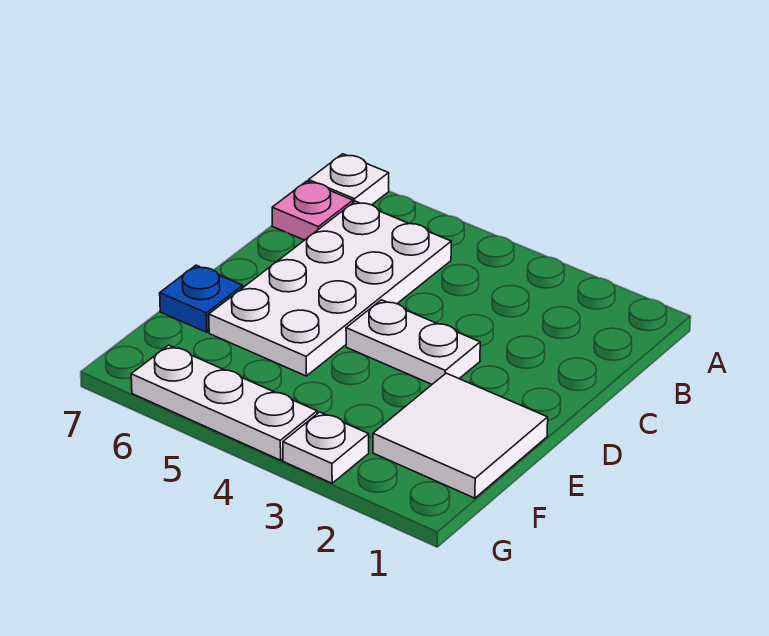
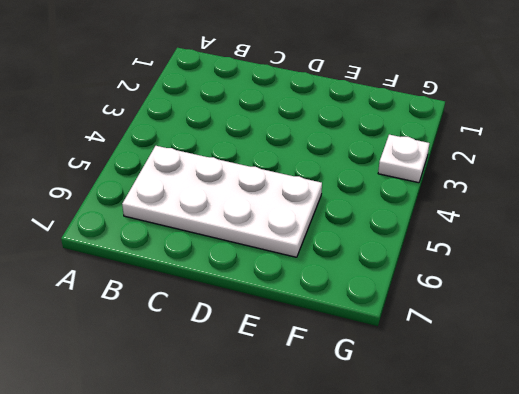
none -> white 1x1 plate [309,154,389,205]
none -> pink 1x1 plate [272,181,353,240]

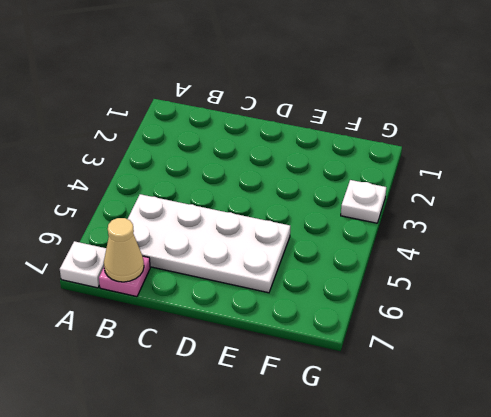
tan 1x1 cone [104,218,144,282] -> none
none -> white 1x2 plate [346,300,480,384]
none -> white 2x2 tile [373,373,548,498]

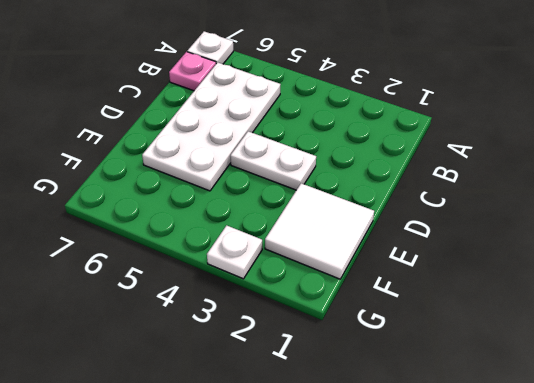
none -> blue 1x1 plate [160,265,243,332]
none -> white 1x3 plate [131,345,317,460]

